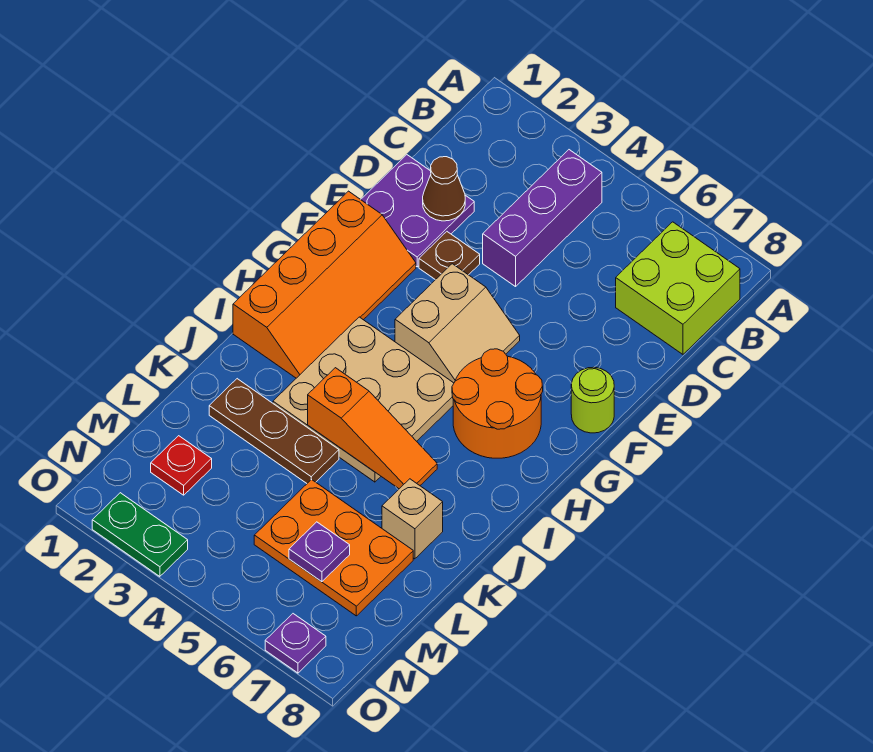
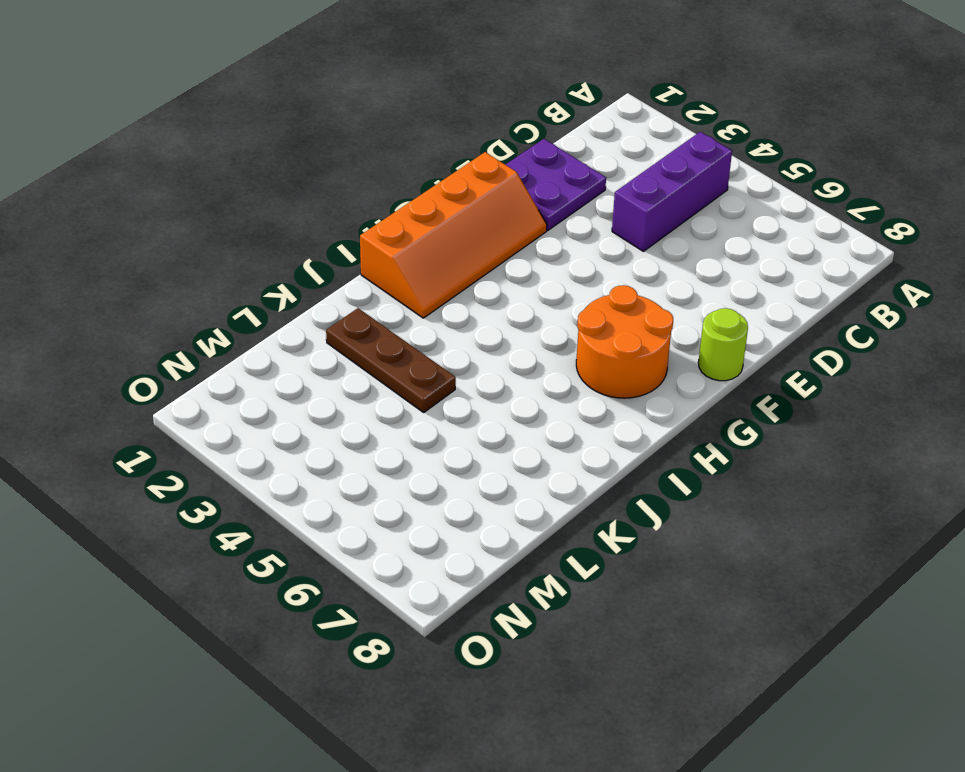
none -> lime 2x2 brick [616,222,740,354]
none -> brown 1x1 plate [419,232,480,280]
none -> tan 2x2 slope [395,264,520,383]

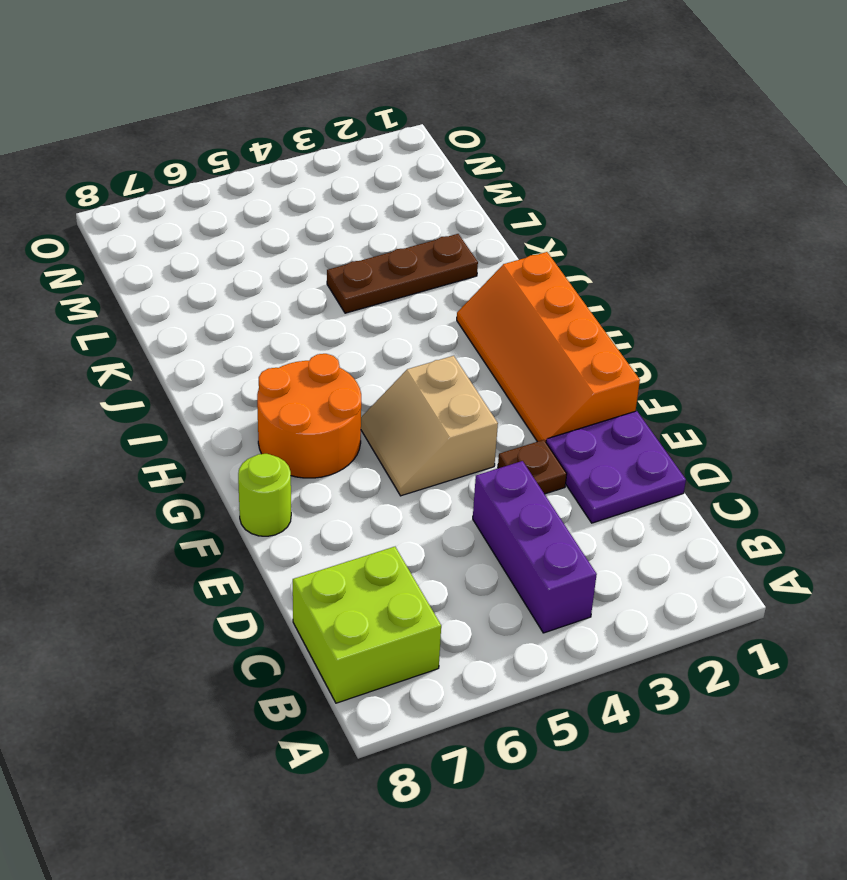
none -> tan 3x3 plate [273,317,454,482]
none -> tan 1x1 brick [382,479,443,559]
none -> orange 2x3 plate [254,479,413,616]

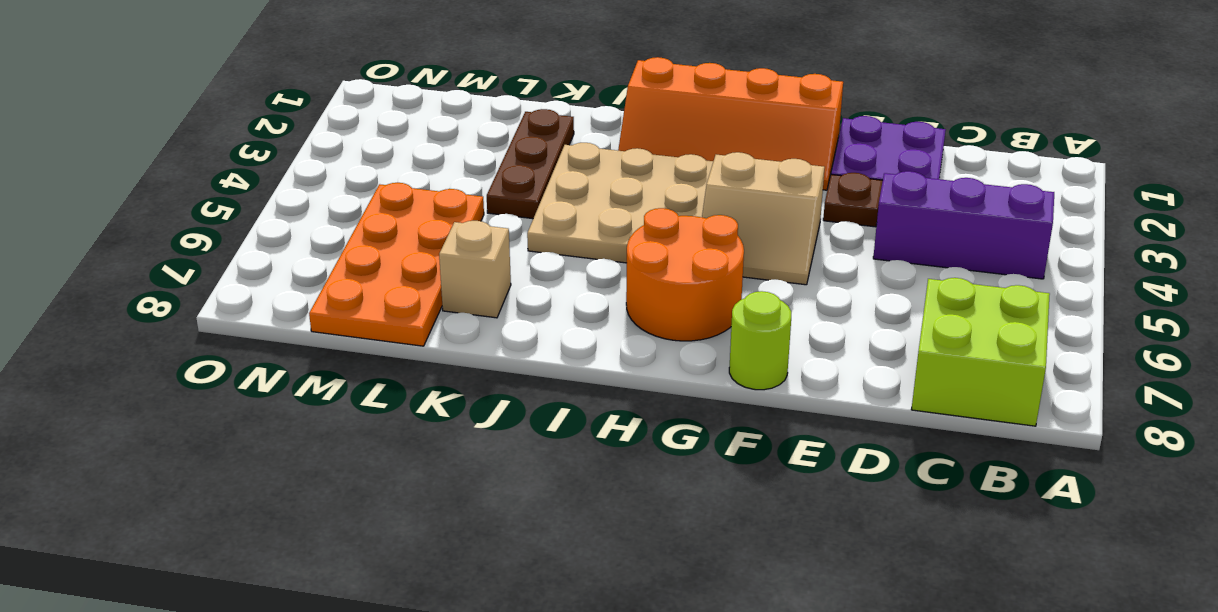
orange 2x4 plate [309,183,484,346] -> orange 2x3 plate [254,479,413,616]
none -> red 1x1 plate [151,436,212,495]
none -> green 1x2 plate [92,493,188,577]
none -> purple 1x1 plate [265,614,326,673]

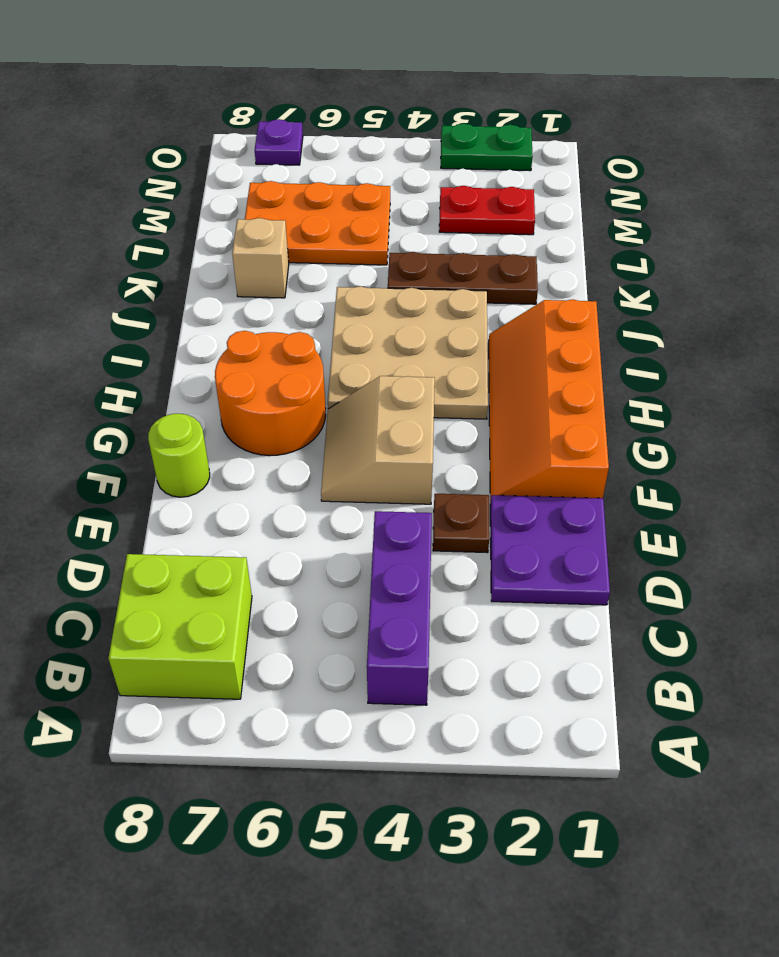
red 1x2 plate [439,186,535,235] -> red 1x1 plate [151,436,212,495]
none -> brown 1x1 cone [423,157,465,221]
none -> orange 1x3 slope [308,368,437,489]
none -> purple 1x1 plate [289,522,350,582]

